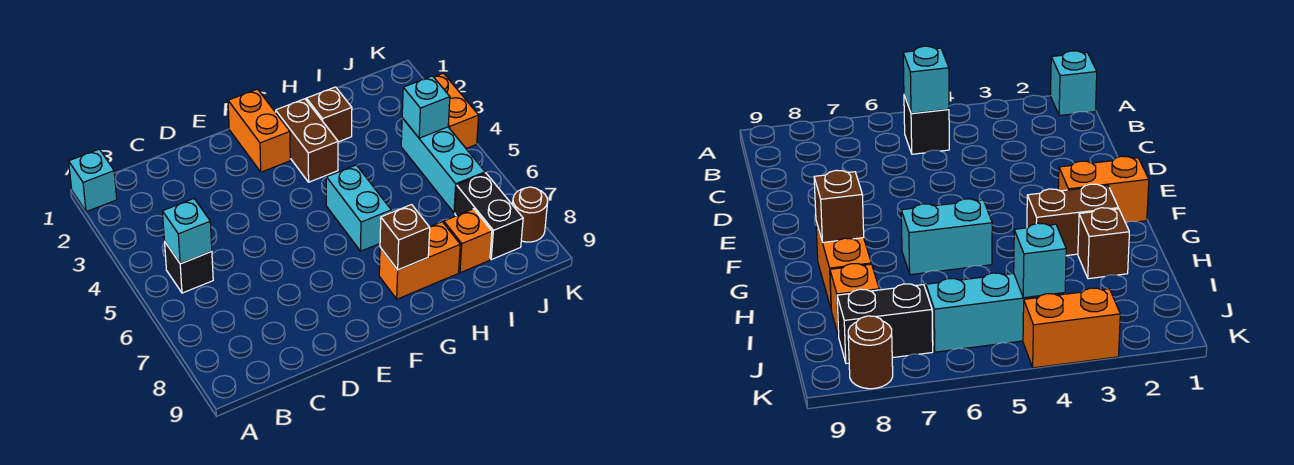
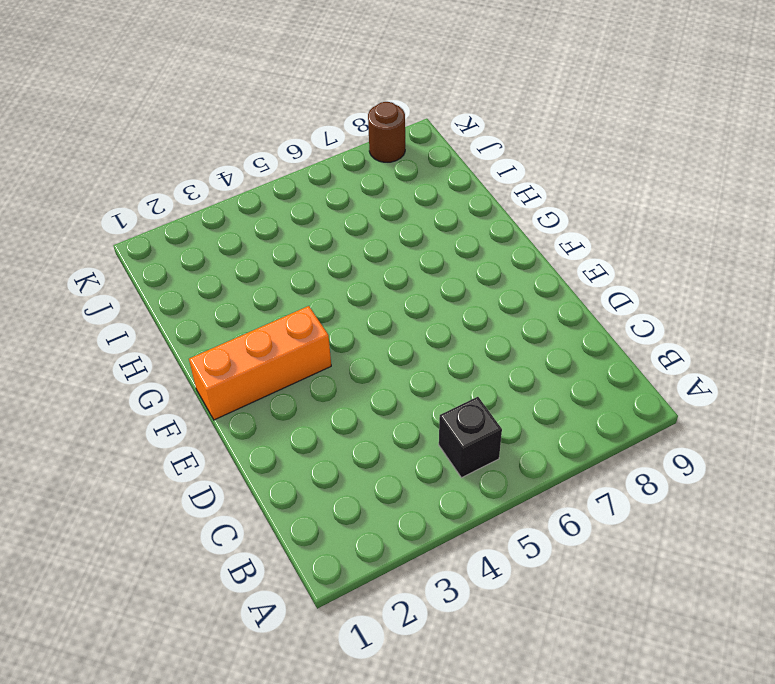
orange 1x3 brick [189,306,331,420] -> orange 1x2 brick [228,89,290,172]
none -> cyan 1x1 brick [69,149,117,212]
none -> brown 1x2 brick [276,99,338,182]
none -> cyan 1x2 brick [326,165,391,251]

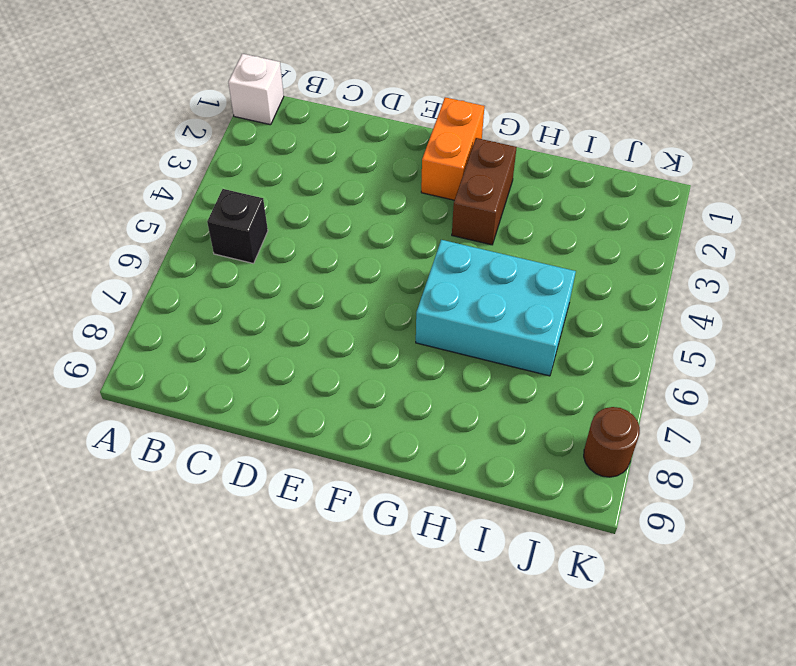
white 1x1 brick [228,54,284,125] -> cyan 1x1 brick [69,149,117,212]
cyan 2x3 brick [416,240,576,376] -> cyan 1x2 brick [326,165,391,251]
none -> orange 1x2 brick [379,222,460,299]
none -> brown 1x1 brick [306,87,352,142]
none -> orange 1x1 brick [444,209,492,273]

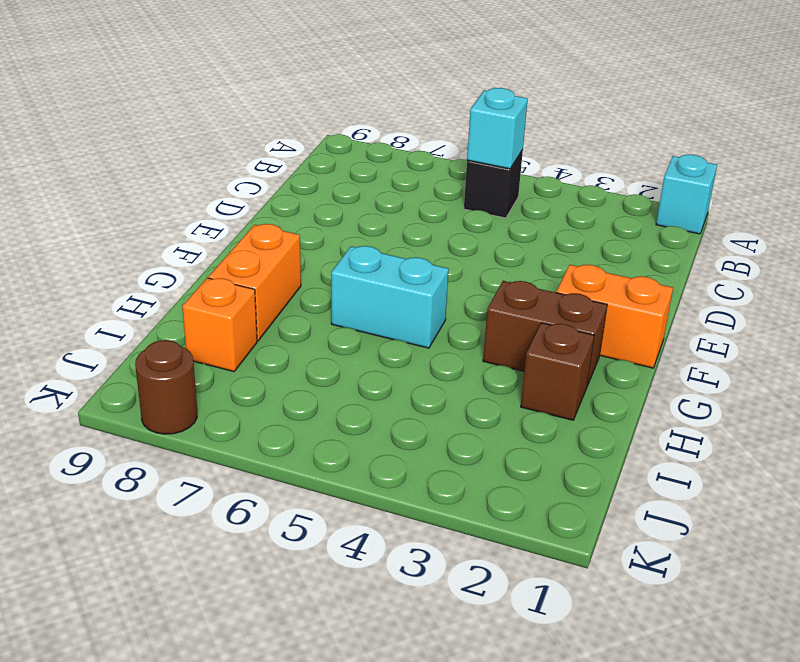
none -> cyan 1x3 brick [401,118,485,213]
none -> black 1x2 brick [455,173,523,260]
none -> orange 1x2 brick [434,73,479,149]

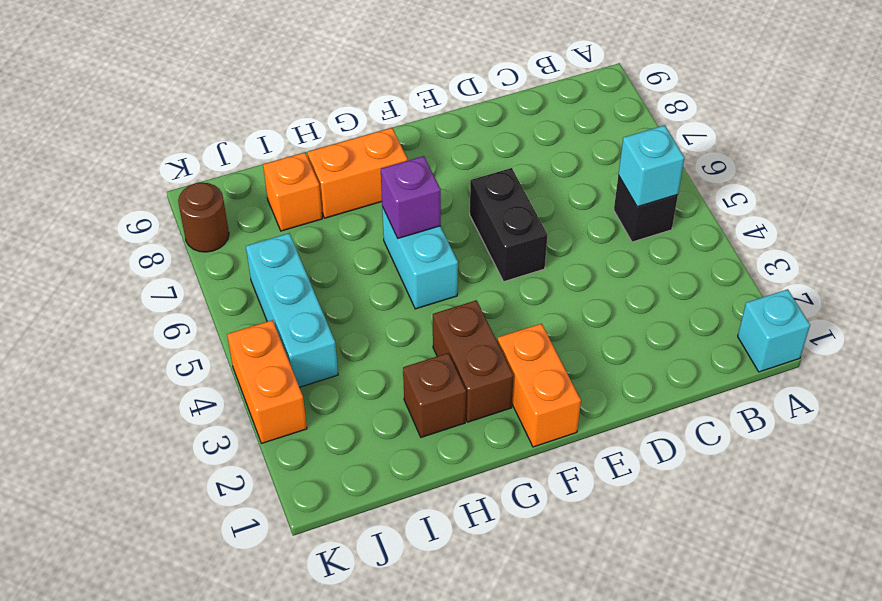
black 1x2 brick [470,168,547,282] -> black 1x2 brick moved to [455,173,523,260]
purple 1x1 brick [381,156,441,238] -> none
none -> brown 1x1 brick [380,205,430,270]
none -> cyan 1x1 brick [402,76,450,138]

